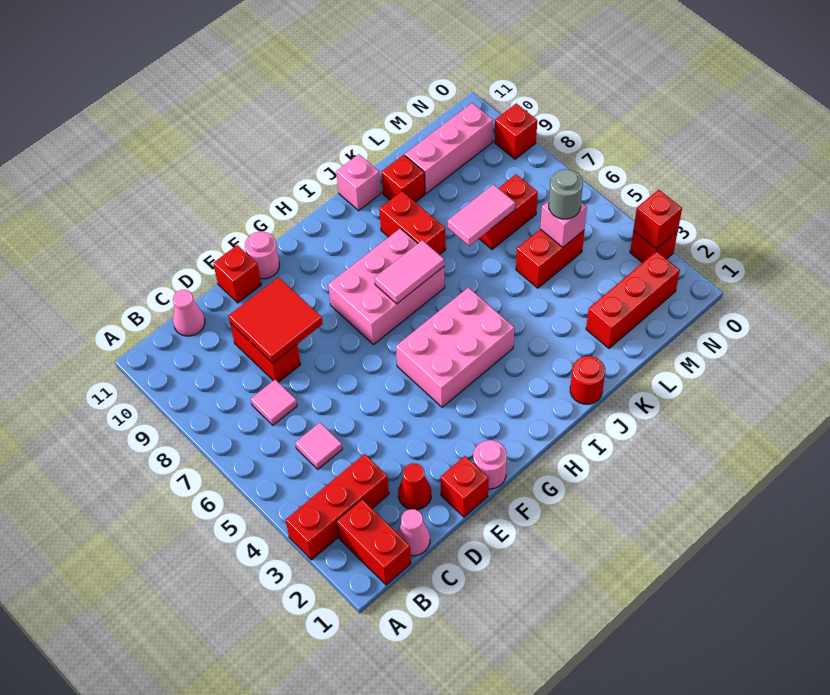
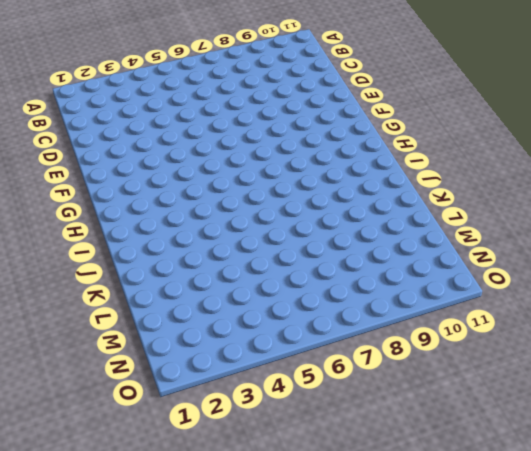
none -> red 1x3 brick [286,454,389,560]
none -> red 1x2 brick [337,499,411,585]
none -> pink 1x1 cone [397,509,430,556]
none -> pink 1x1 tile [295,423,342,469]

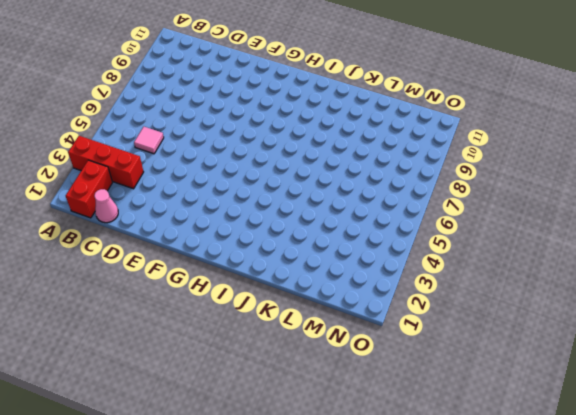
none -> pink 1x1 tile [251,380,297,425]
none -> pink 1x1 cone [173,290,205,336]
none -> red 1x1 cone [398,463,431,510]
none -> red 1x2 brick [230,323,301,382]

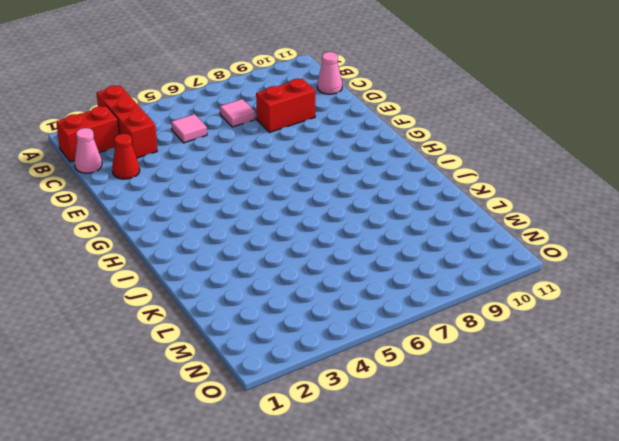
none -> red 1x1 brick [440,456,489,517]
none -> red 1x1 brick [213,245,261,303]
none -> pink 1x1 round brick [473,440,507,489]
none -> pink 1x1 round brick [245,232,280,279]

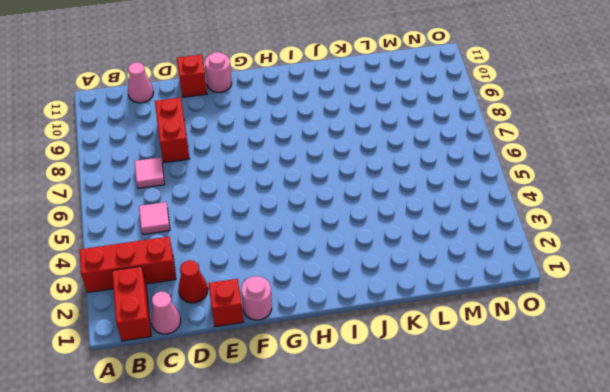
none -> pink 2x3 brick [396,288,514,407]
none -> pink 2x3 brick [328,228,445,344]
none -> red 1x1 round brick [570,356,605,404]
none -> red 1x2 brick [379,191,446,255]

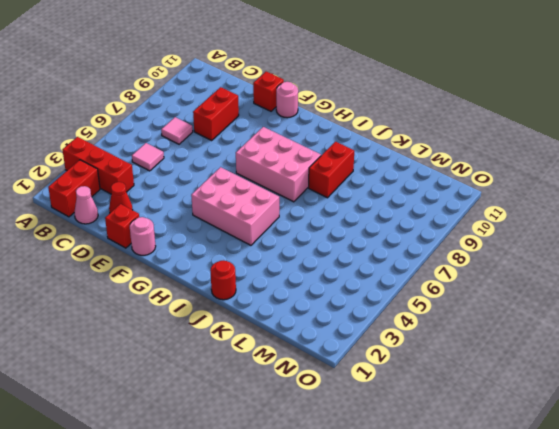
none -> pink 1x1 cone [173,290,205,336]
none -> pink 1x1 brick [336,154,381,211]
none -> red 1x1 brick [381,155,425,202]
none -> red 1x3 brick [586,251,680,348]

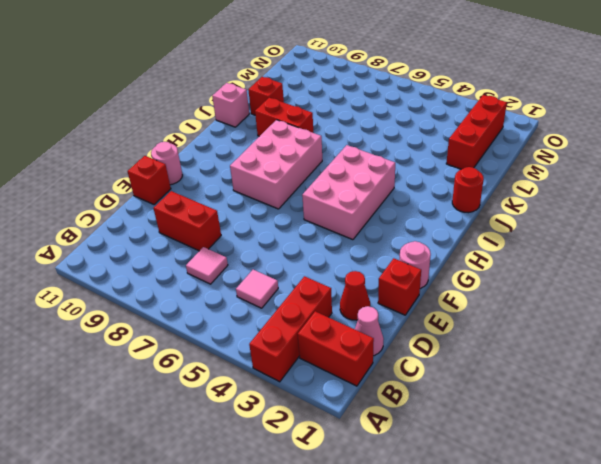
none -> pink 1x1 cone [173,290,205,336]
none -> red 1x2 brick [516,229,584,288]
none -> red 1x2 brick [479,174,538,249]
none -> pink 1x3 brick [405,103,493,194]

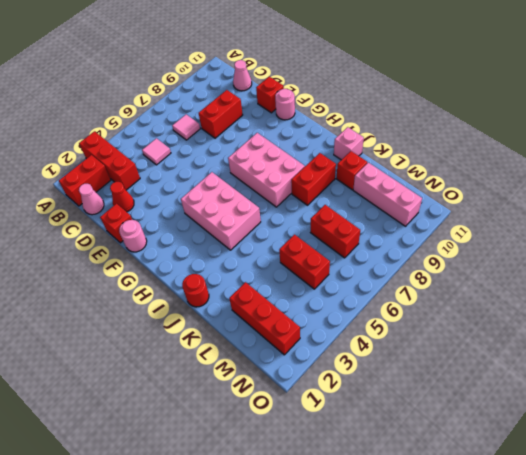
none -> red 1x1 brick [630,231,678,263]
none -> red 1x1 brick [494,103,537,159]
none -> red 2x2 tile [228,277,323,363]
none -> pink 1x2 tile [375,240,444,304]

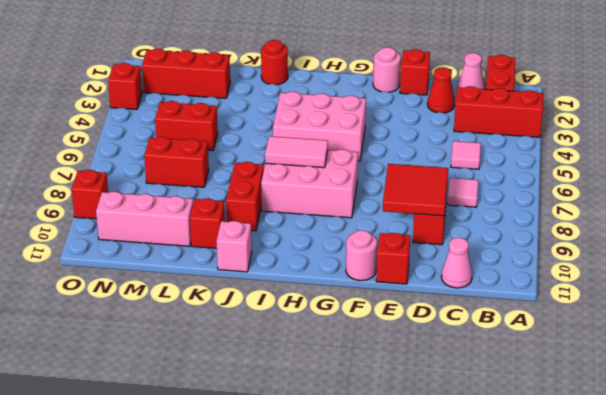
none -> pink 1x2 tile [448,184,515,246]
none -> pink 1x1 brick [540,201,587,247]
none -> red 1x1 brick [633,190,682,249]
none -> grey 1x1 round brick [549,169,583,219]

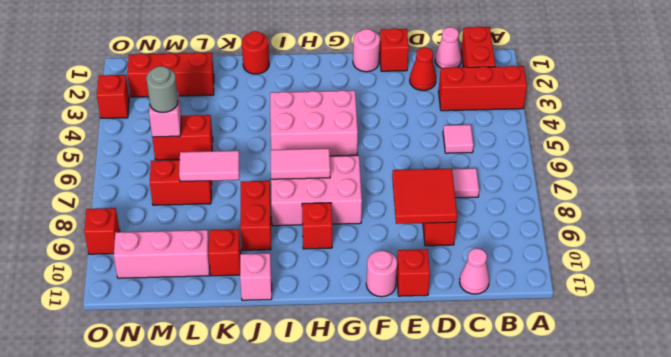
red 1x1 brick [302,203,332,249] -> red 1x1 brick moved to [633,190,682,249]

